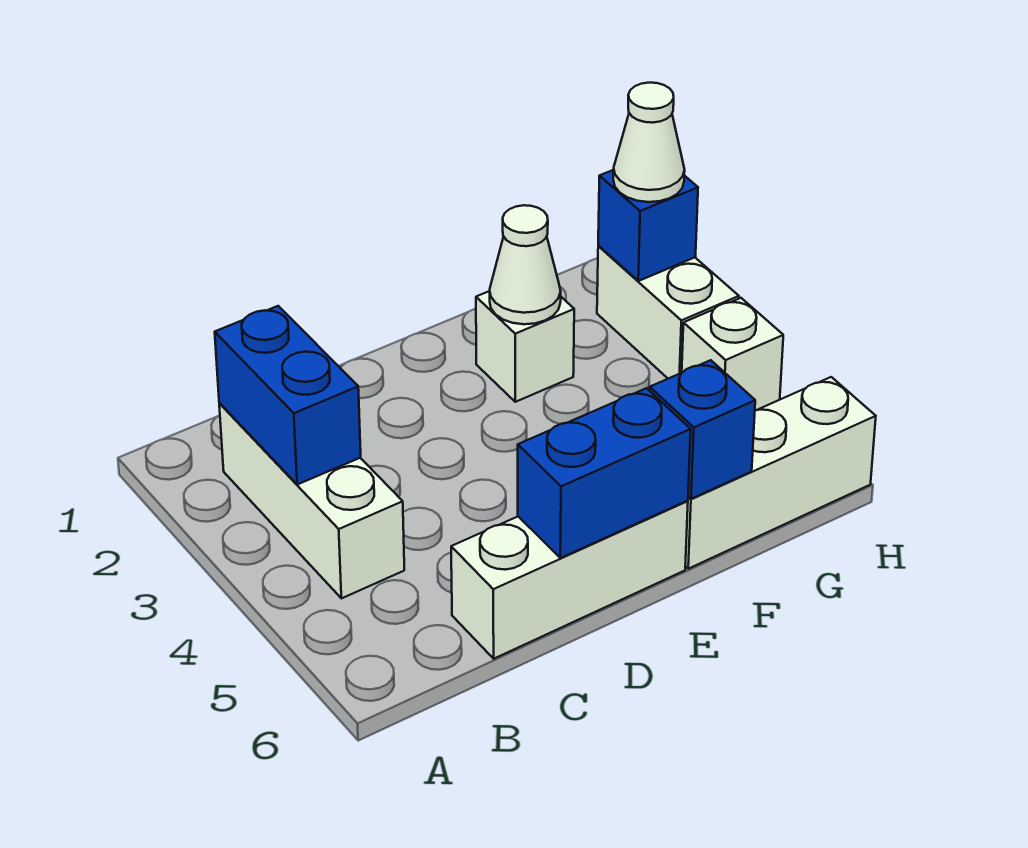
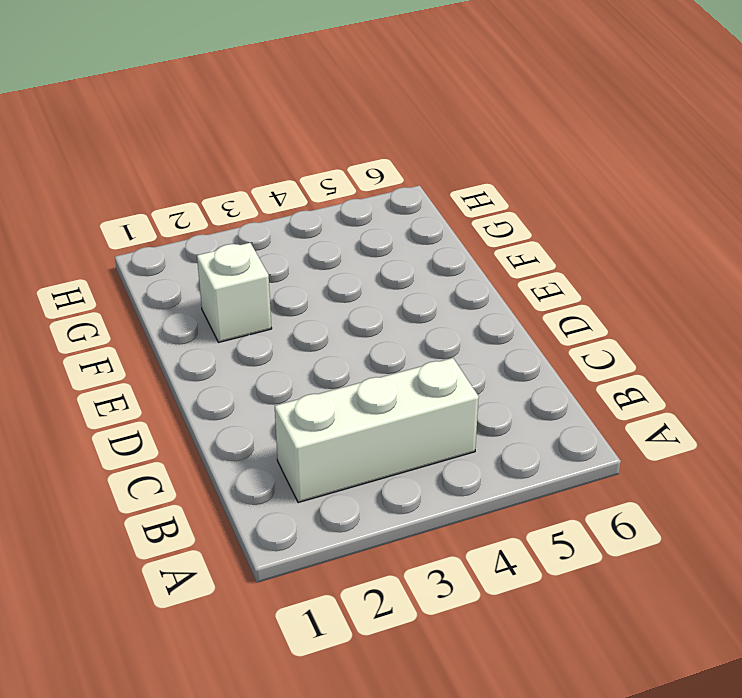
none -> white 1x3 brick [451,501,688,659]
none -> white 1x3 brick [685,377,876,569]
none -> white 1x2 brick [597,246,739,379]

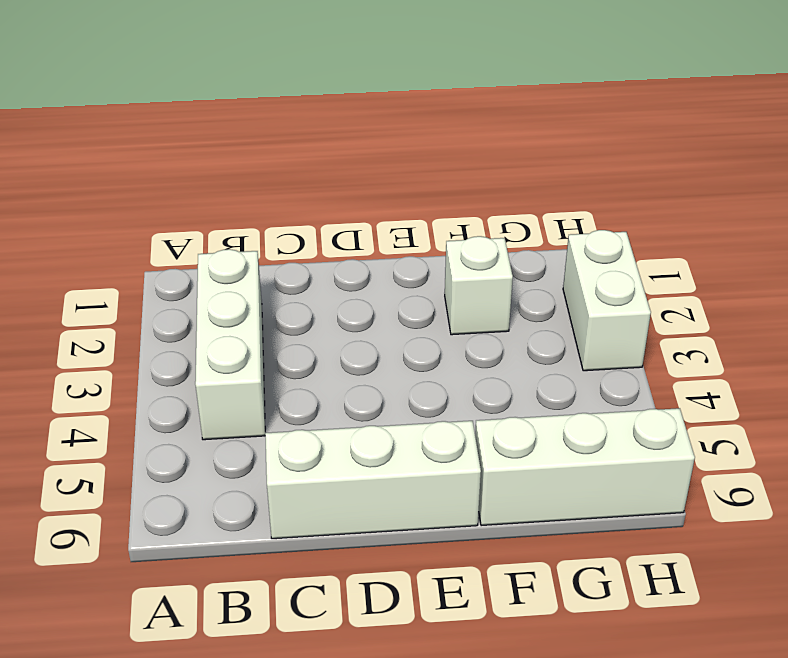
none -> white 1x1 brick [682,298,783,410]
none -> blue 1x2 brick [215,306,361,484]
none -> blue 1x2 brick [518,388,691,558]

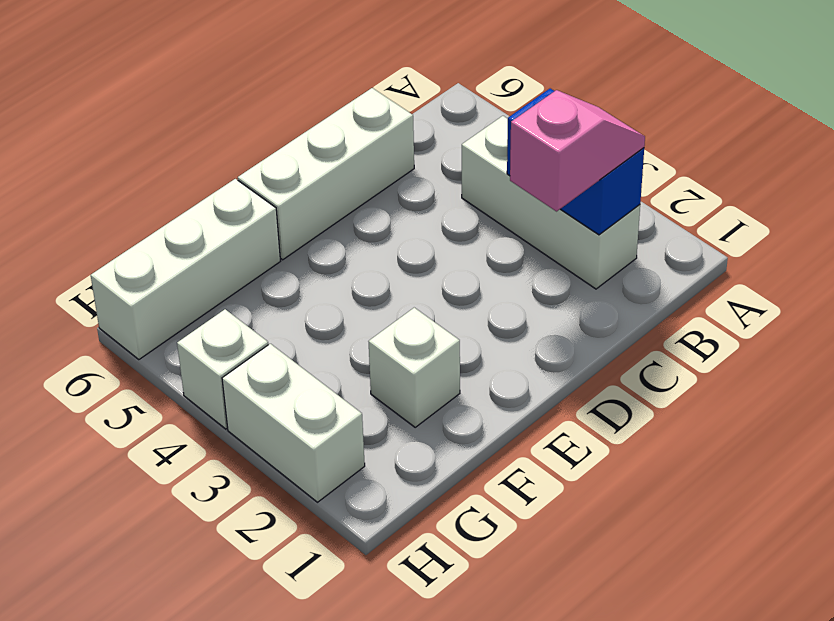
pink 1x2 slope [510,90,645,211] -> none
none -> blue 1x2 brick [518,388,691,558]
none -> white 1x1 cone [490,205,561,324]
none -> blue 1x1 brick [650,360,755,499]

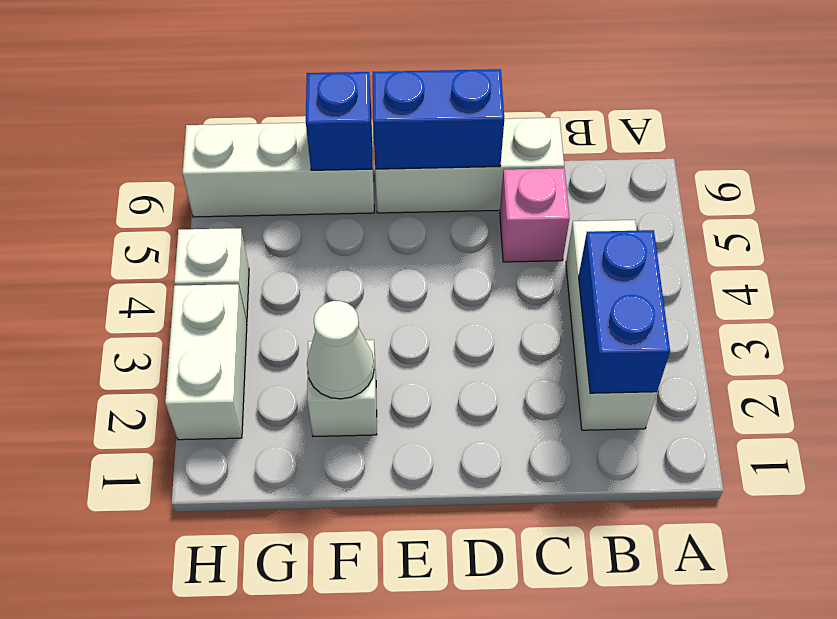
pink 1x1 brick [500,168,569,262] -> none
none -> blue 1x1 brick [598,170,698,281]
none -> white 1x1 cone [613,83,685,202]

